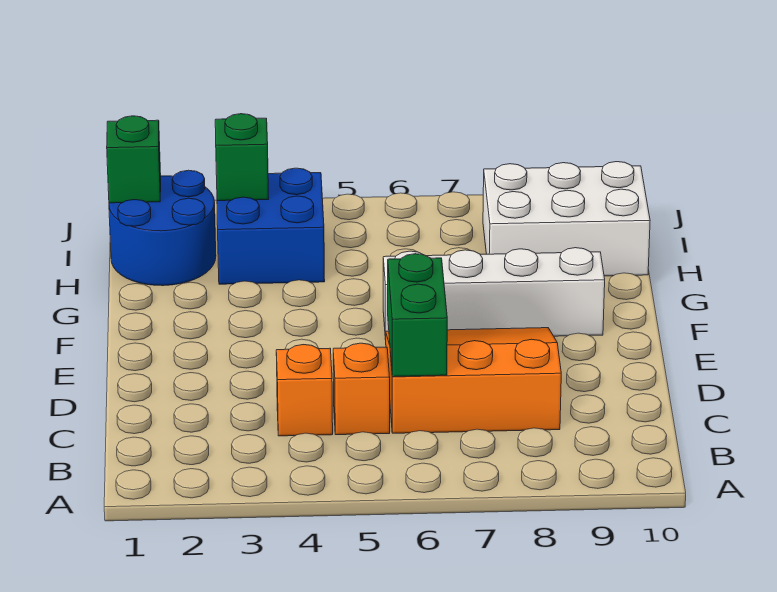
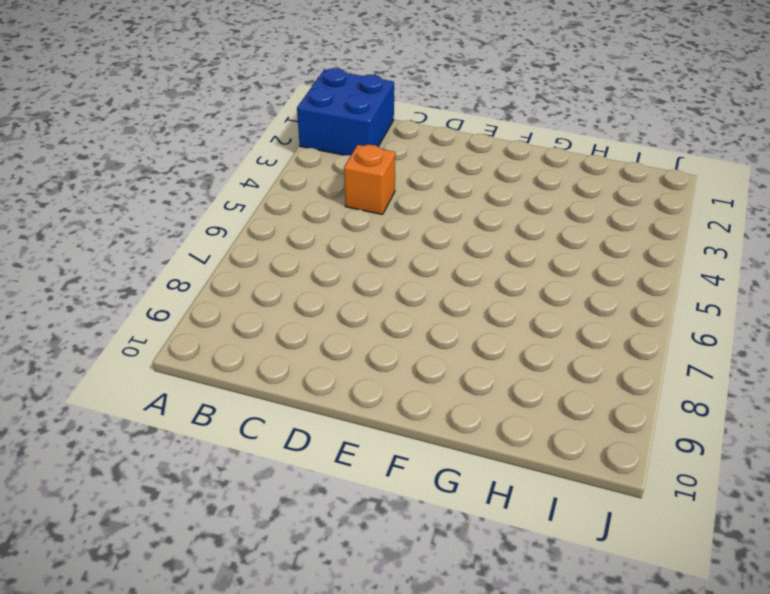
blue 2x2 brick [297,68,394,156] -> blue 2x2 brick moved to [217,168,325,284]
none -> orange 1x1 brick [333,343,390,435]
none -> orange 3x3 slope [386,328,561,433]

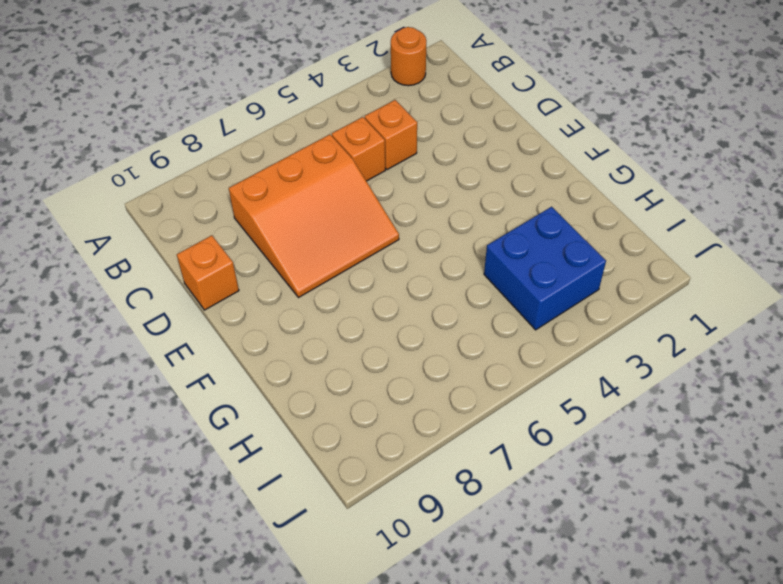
orange 1x1 round brick [391,27,426,86] -> none
orange 1x1 brick [177,235,239,310] -> none
none -> white 1x4 brick [383,248,605,340]
none -> blue 2x2 round brick [109,170,216,286]

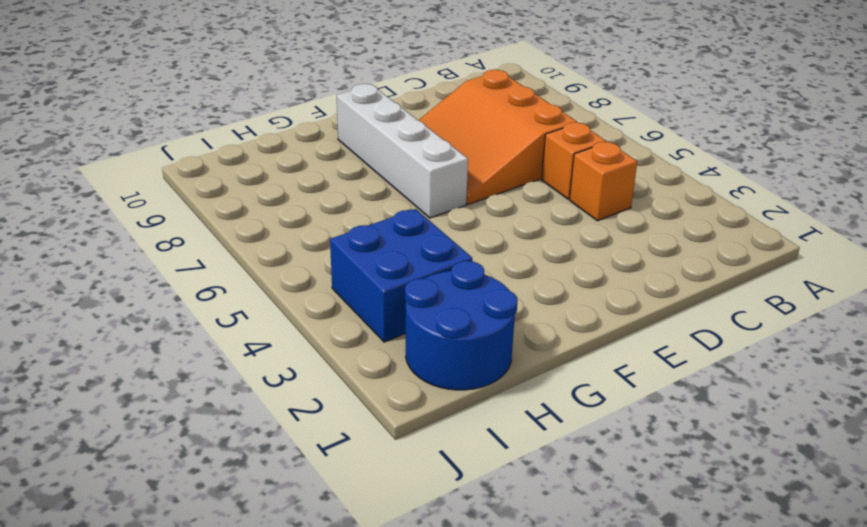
none -> white 2x3 brick [483,162,650,276]
none -> green 1x2 brick [388,254,447,377]

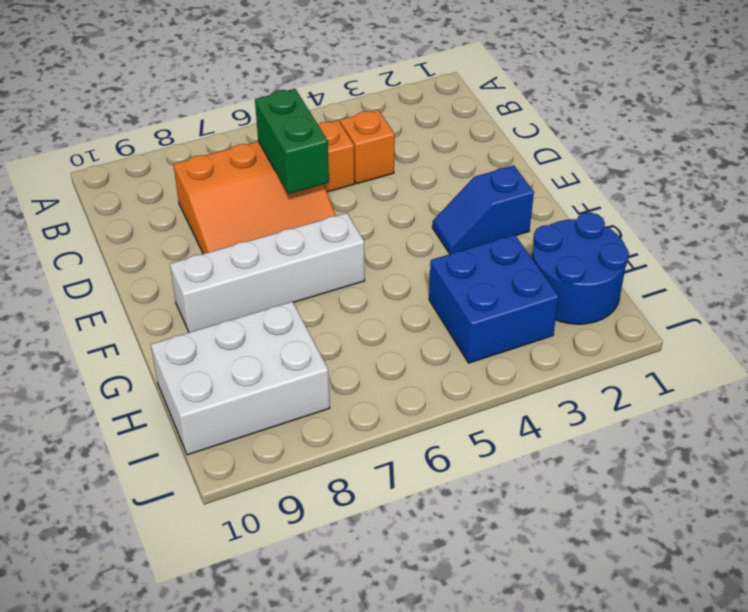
blue 1x2 slope [432,166,534,254] -> none
none -> green 1x1 brick [107,116,161,203]
none -> green 1x1 brick [215,114,269,201]

